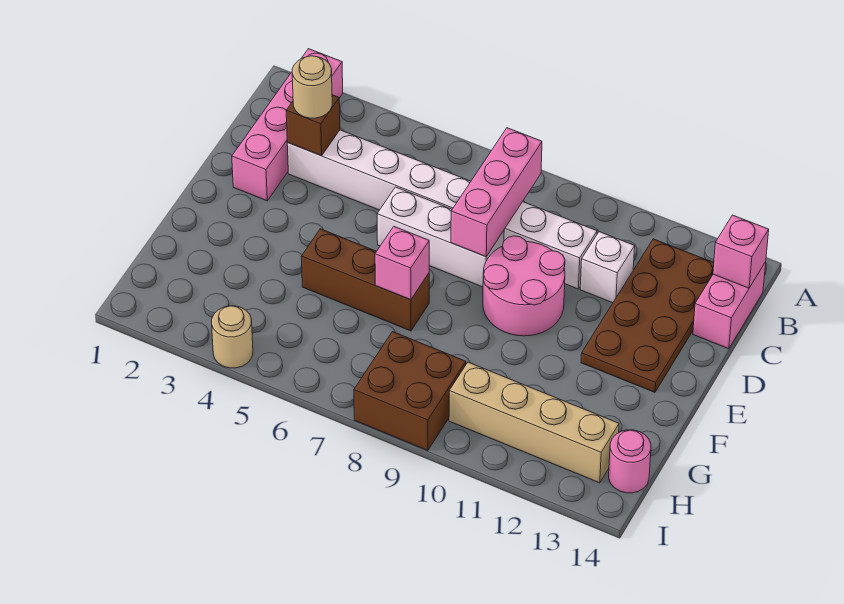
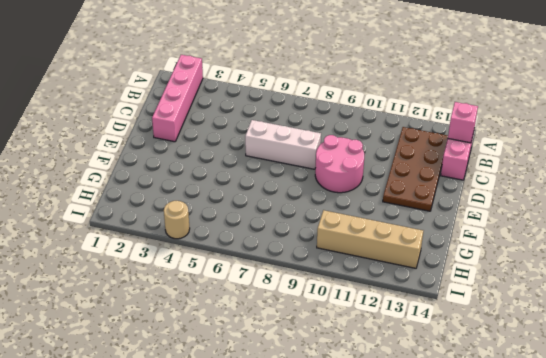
none -> white 1x8 brick [287,130,597,289]
none -> white 1x1 brick [580,232,635,303]
none -> brown 1x3 brick [301,229,429,331]

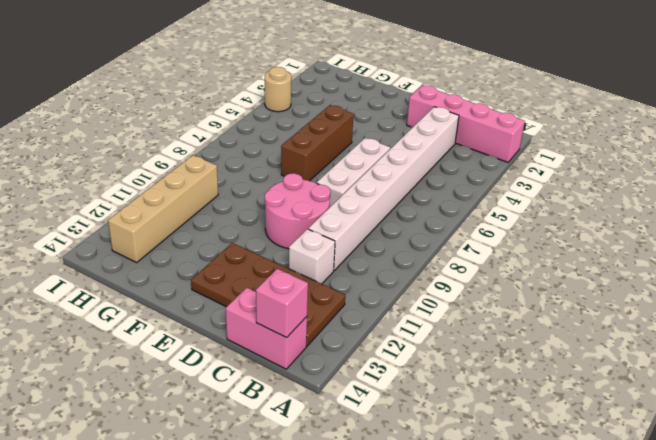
none -> brown 2x2 brick [354,332,466,451]
none -> pink 1x1 round brick [609,430,651,493]
none -> pink 1x3 brick [451,128,542,257]

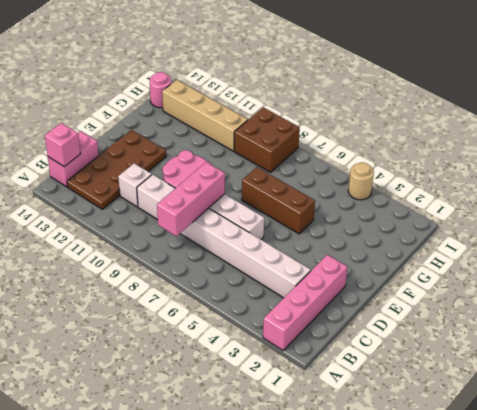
none -> brown 1x1 brick [286,95,340,156]
none -> pink 1x1 brick [375,227,429,300]
none -> tan 1x1 round brick [292,56,332,118]

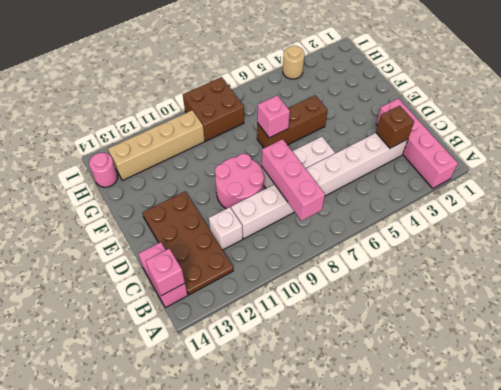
none -> tan 1x1 round brick [292,56,332,118]

